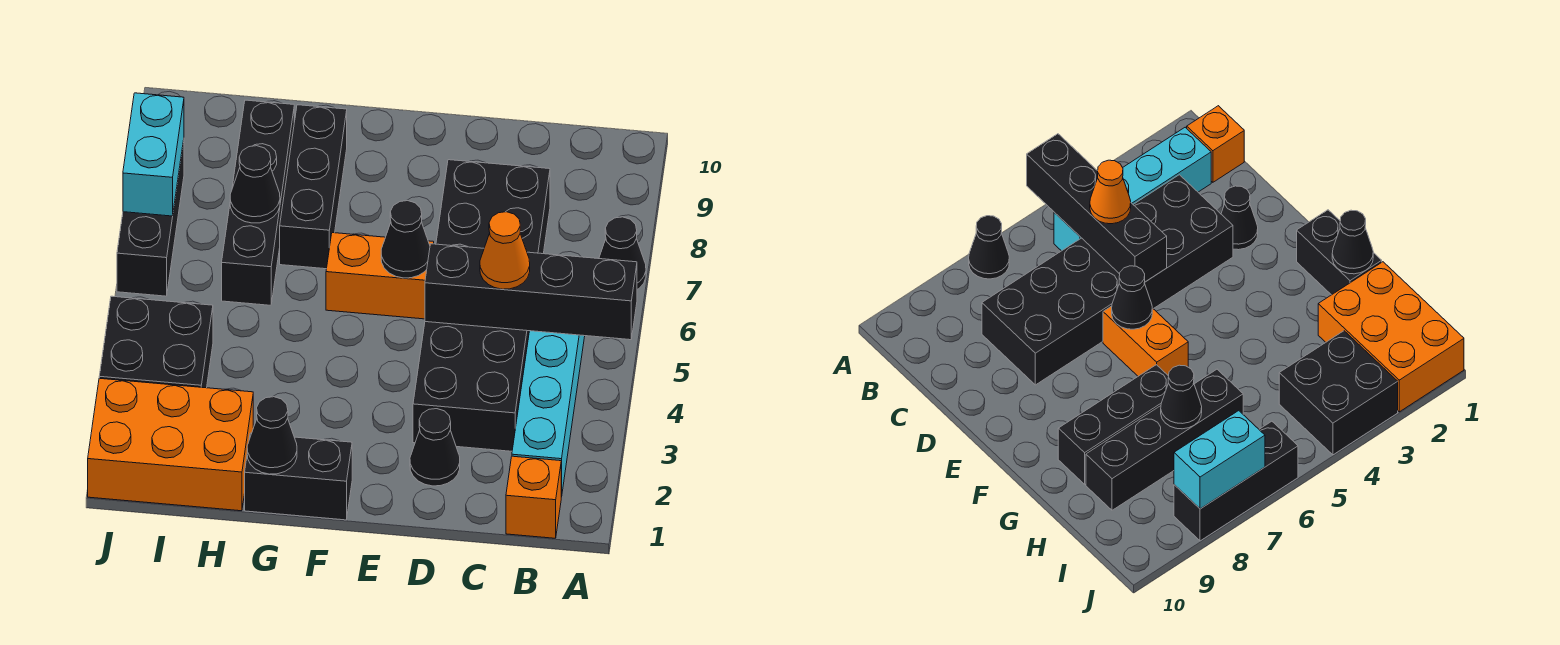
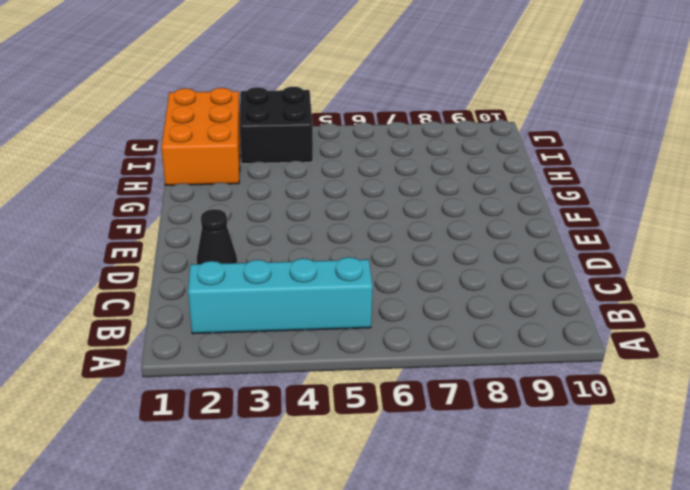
none -> black 1x1 cone [599,217,646,289]
none -> orange 1x1 brick [506,456,561,538]
none -> black 2x6 brick [413,160,550,451]

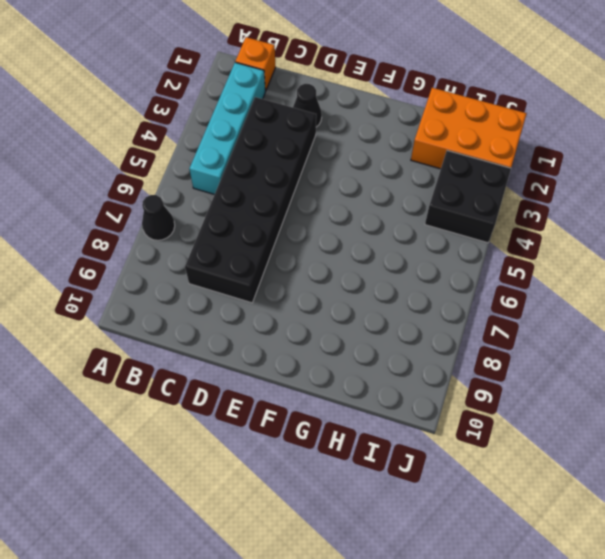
none -> orange 1x2 brick [326,233,434,319]
none -> black 1x2 brick [245,433,352,520]
none -> black 1x3 brick [280,105,347,269]

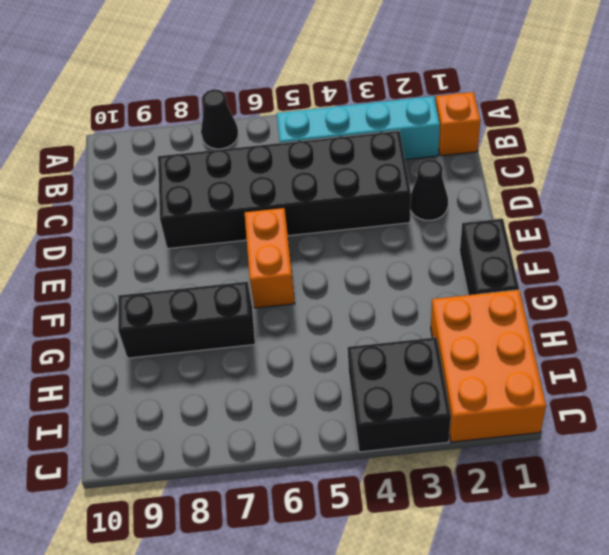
none -> black 1x4 brick [222,100,294,305]
none -> black 1x3 brick [117,140,184,296]
none -> black 1x4 brick [425,244,637,340]

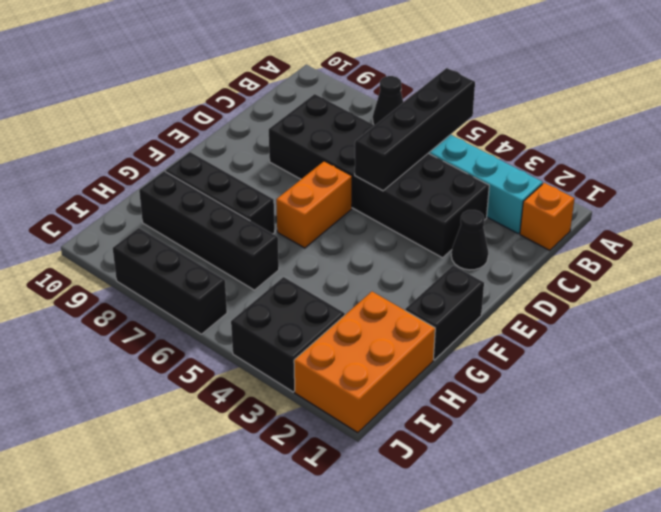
none -> black 1x1 cone [381,201,430,278]
none -> black 1x1 cone [247,397,297,474]
none -> black 1x1 cone [230,146,280,223]

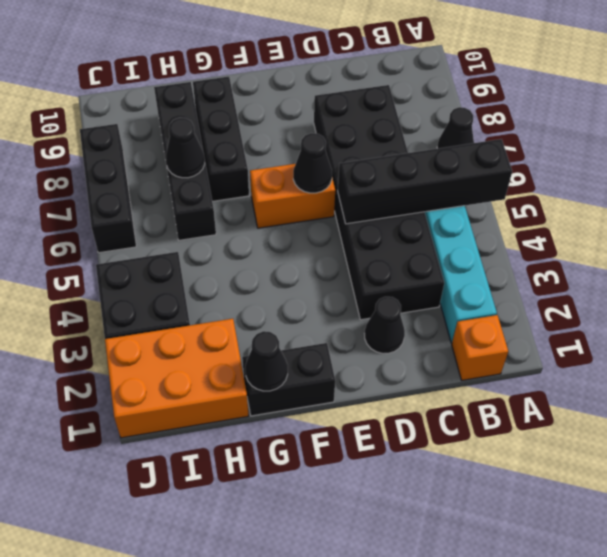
none -> cyan 1x2 brick [123,93,184,216]
none -> orange 1x1 cone [480,212,530,289]

